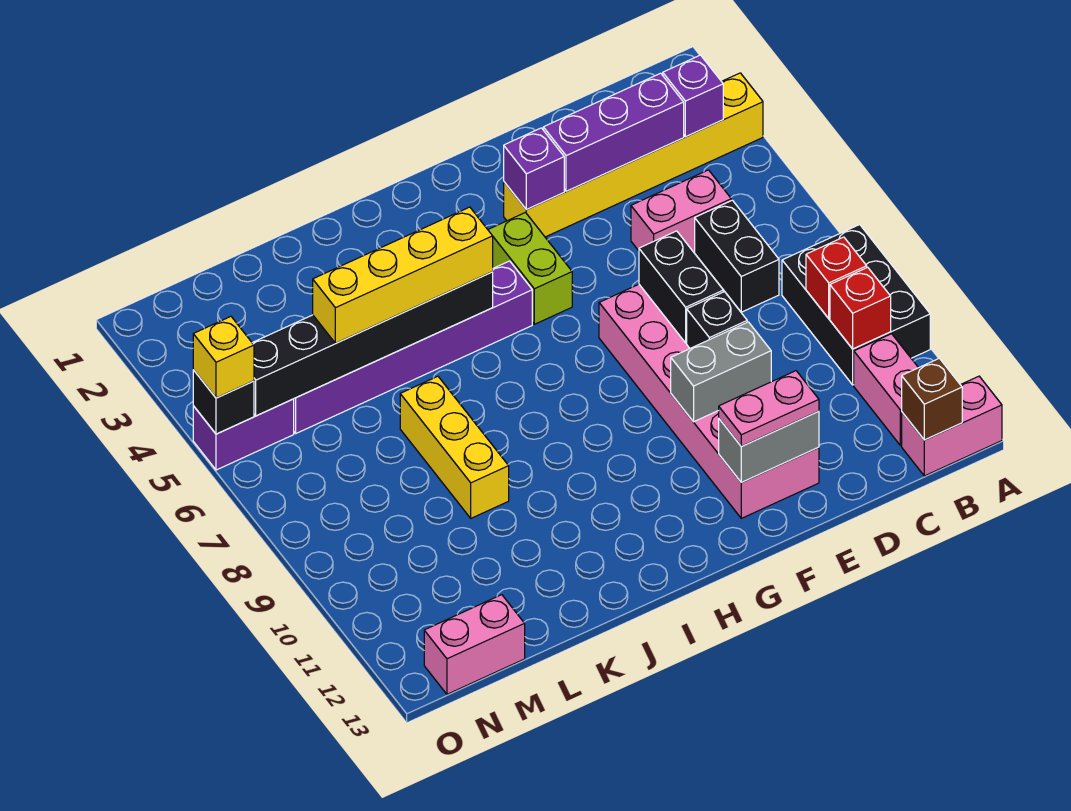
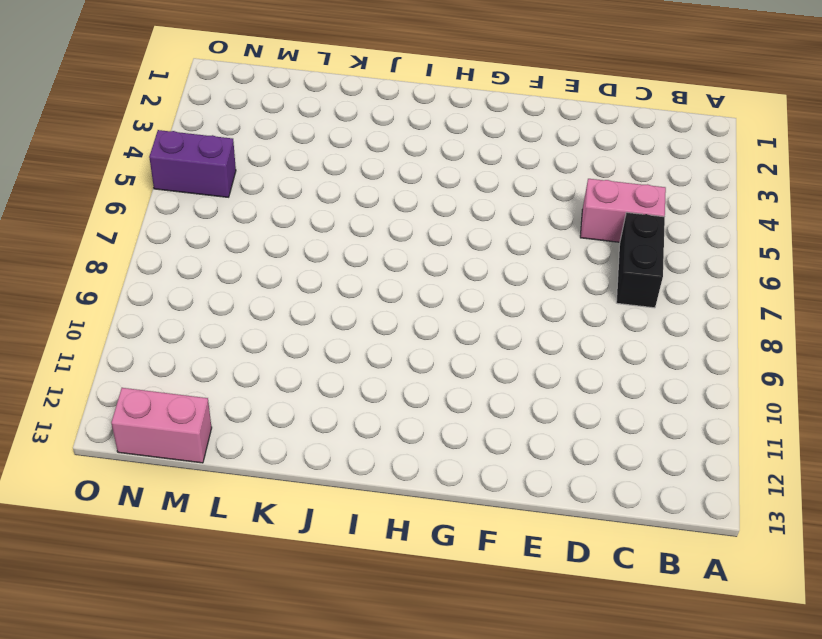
none -> yellow 1x6 brick [504,73,763,237]
none -> black 2x3 brick [782,225,930,385]
none -> pink 1x2 brick [902,376,1002,476]

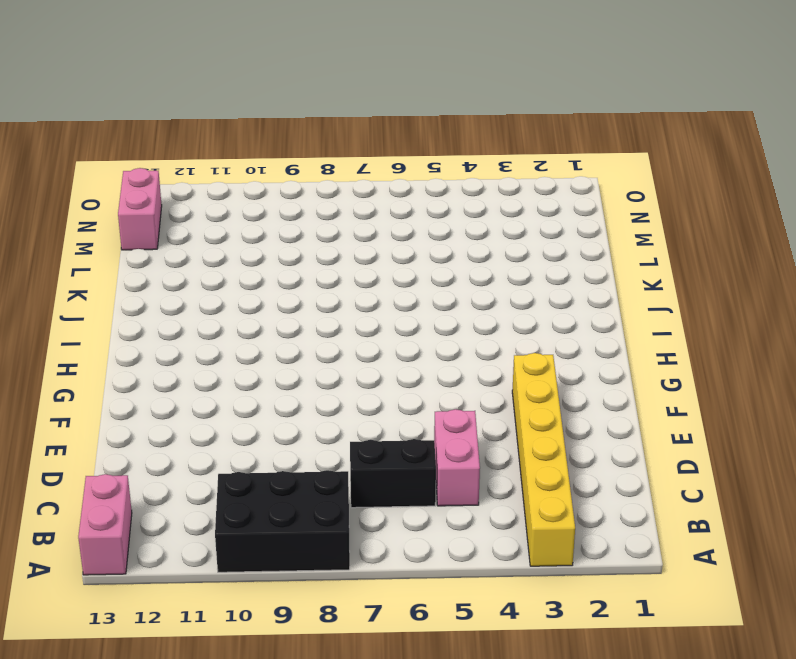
none -> pink 1x2 brick [854,334,918,446]
none -> pink 2x6 brick [599,284,819,518]
none -> lime 1x2 brick [488,213,572,324]

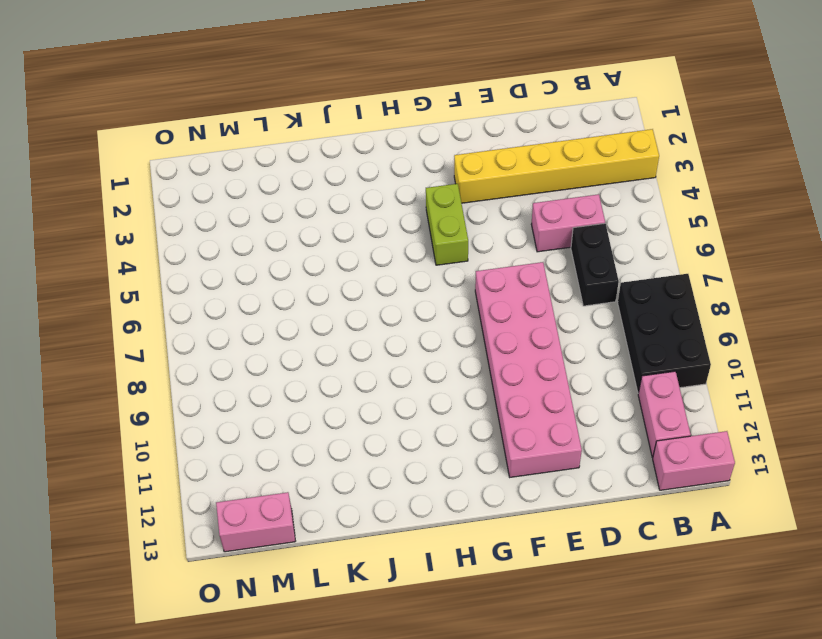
none -> purple 1x6 brick [294,261,532,433]
none -> yellow 1x3 brick [400,376,509,518]
none -> purple 1x2 brick [193,399,294,470]

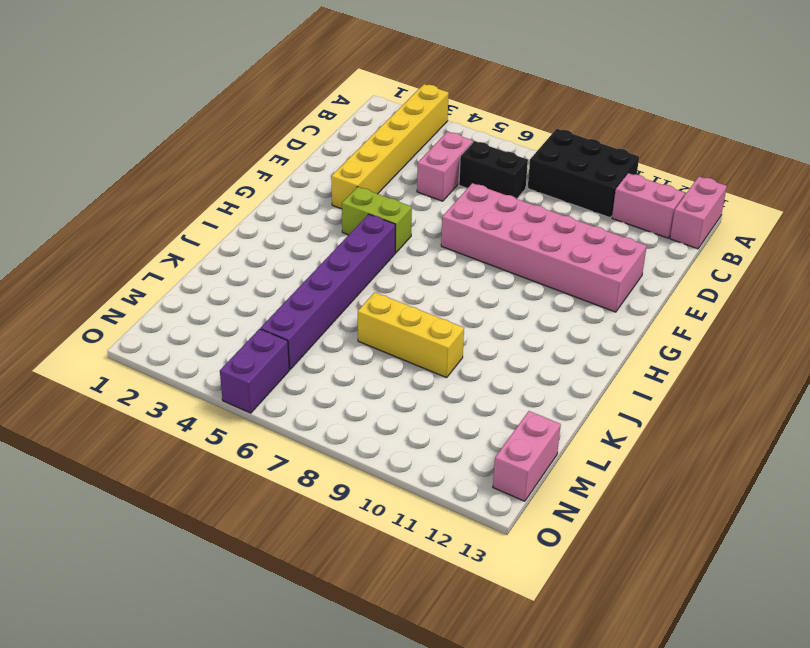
none -> purple 1x1 brick [663,55,723,137]
none -> red 1x1 brick [806,237,867,318]
none -> red 1x1 brick [830,267,891,349]

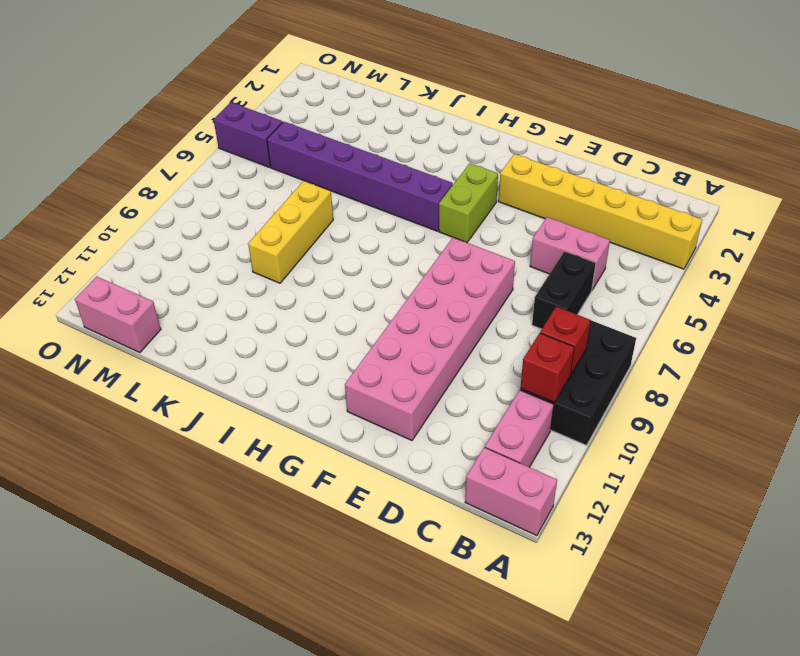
none -> purple 1x1 brick [663,55,723,137]
none -> brown 1x1 brick [902,358,962,440]
none -> purple 1x3 brick [543,73,684,191]

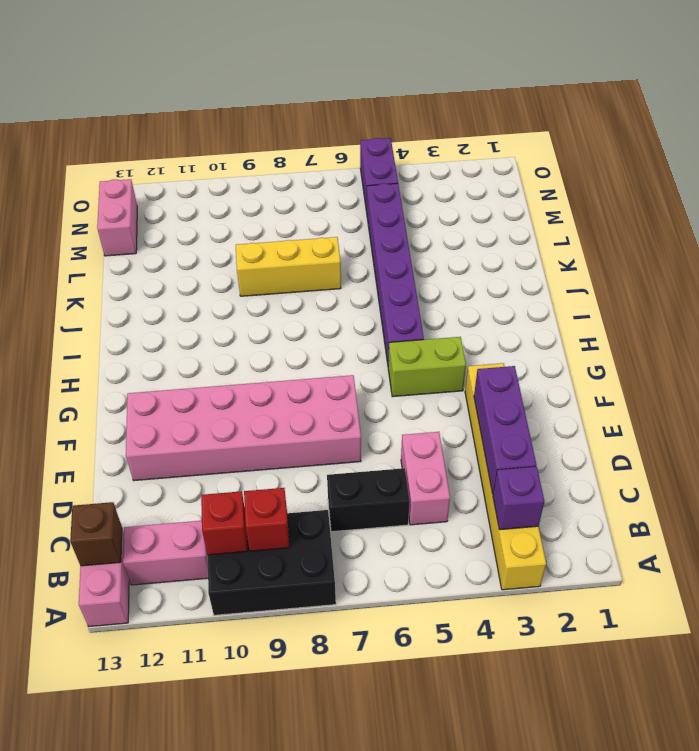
none -> black 1x2 brick [639,231,723,343]
none -> black 1x1 brick [687,292,747,348]
none -> grey 1x2 brick [671,322,771,422]

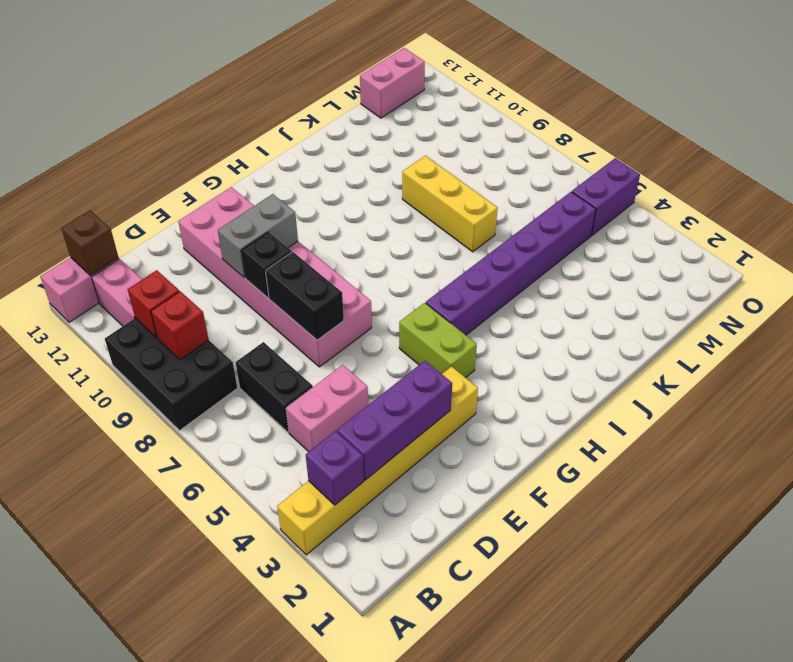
none -> grey 1x2 brick [719,411,819,482]
none -> purple 1x1 brick [504,128,564,210]
none -> black 1x6 brick [253,272,493,416]

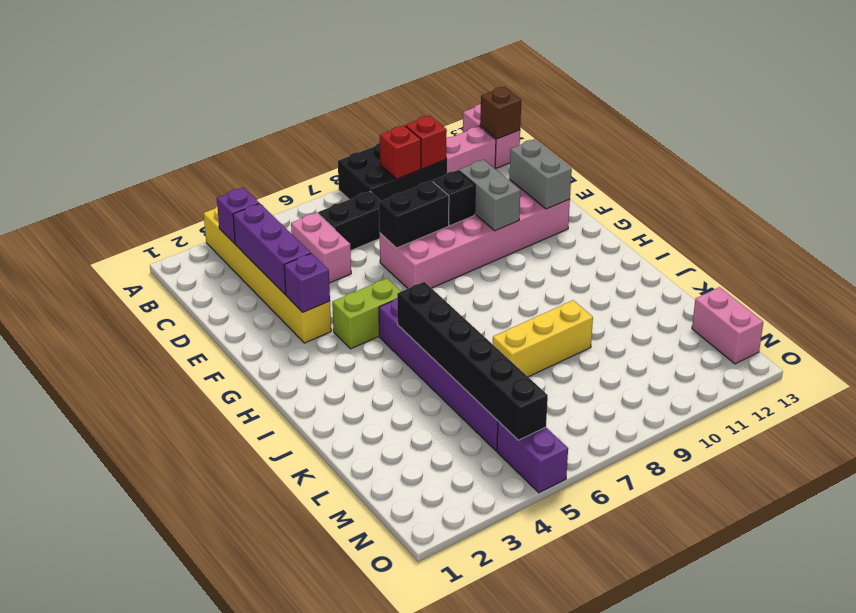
none -> black 1x1 brick [193,370,254,434]
none -> pink 1x2 plate [719,371,819,446]
none -> yellow 1x4 brick [313,207,493,343]

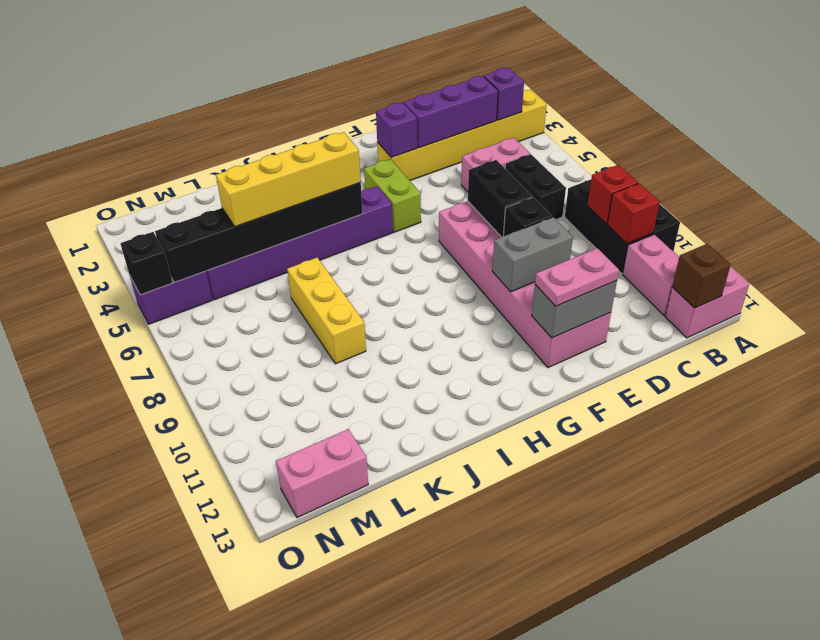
none -> yellow 1x1 brick [193,317,254,398]

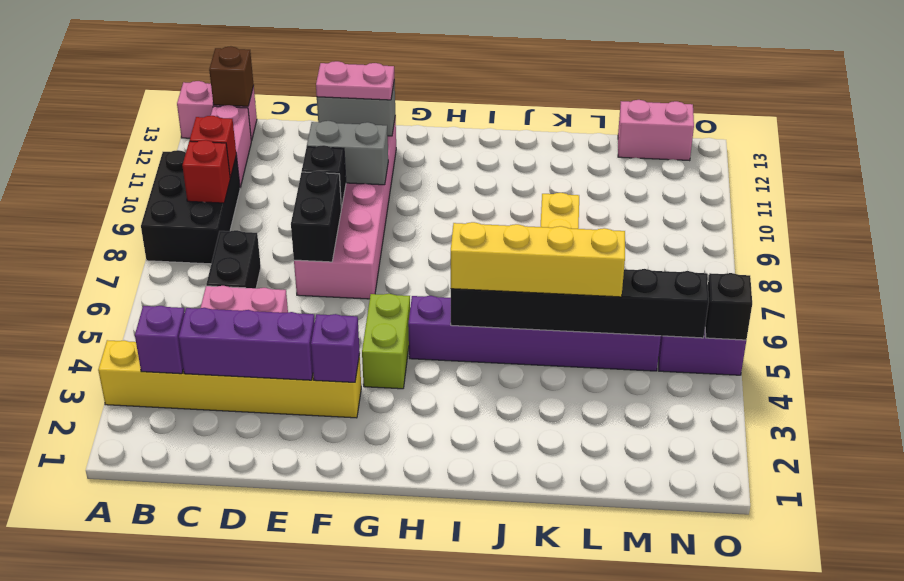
none -> yellow 1x1 brick [193,317,254,398]

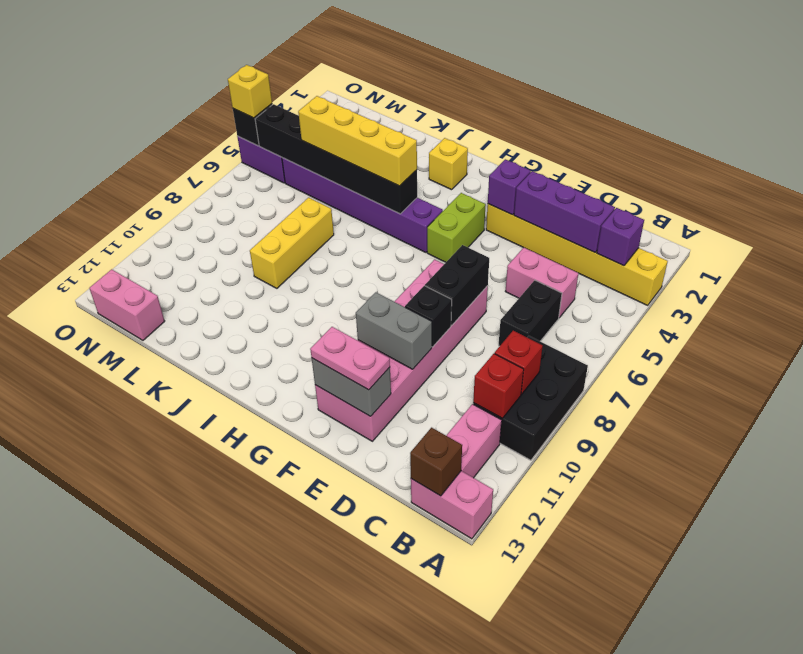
yellow 1x1 brick [429,138,468,190] -> none

